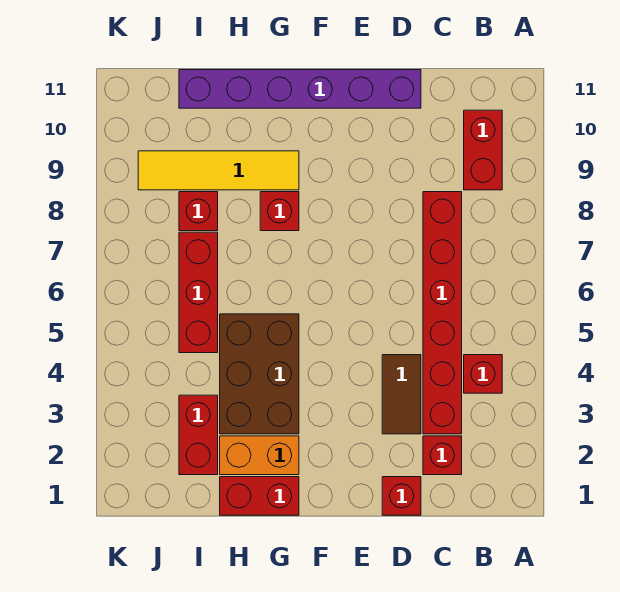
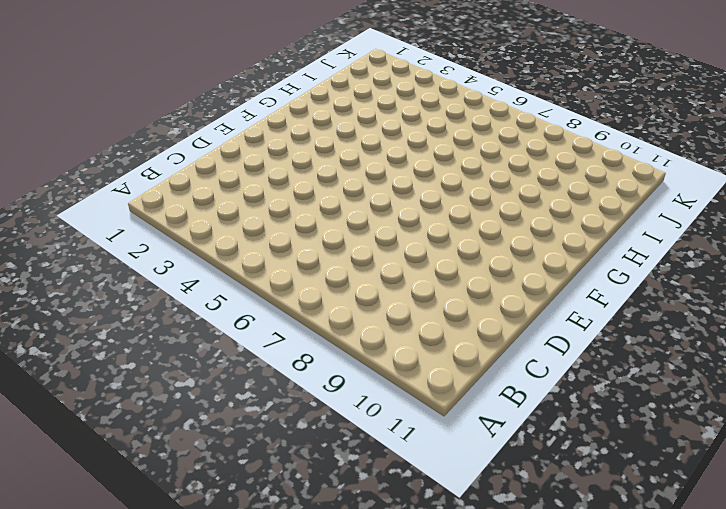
none -> red 1x1 brick [464,355,502,393]
none -> red 1x2 brick [464,110,502,190]
none -> red 1x1 brick [423,436,462,475]

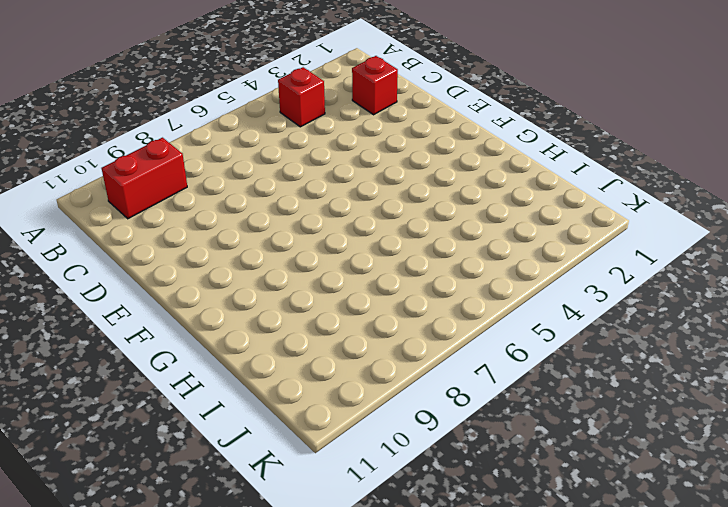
none -> red 1x6 brick [423,192,462,434]
none -> red 1x1 brick [382,477,421,515]
none -> brown 1x2 tile [382,355,421,434]

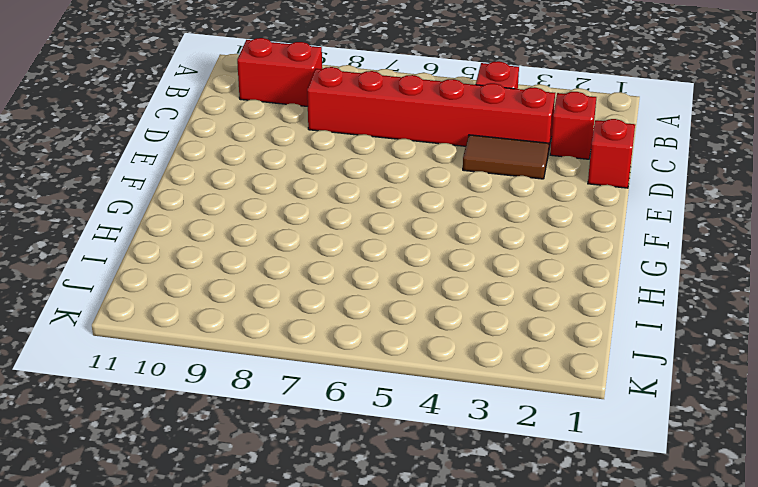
none -> purple 1x6 brick [179,70,421,108]
none -> red 1x2 brick [220,477,299,515]
none -> orange 1x2 brick [220,436,299,475]

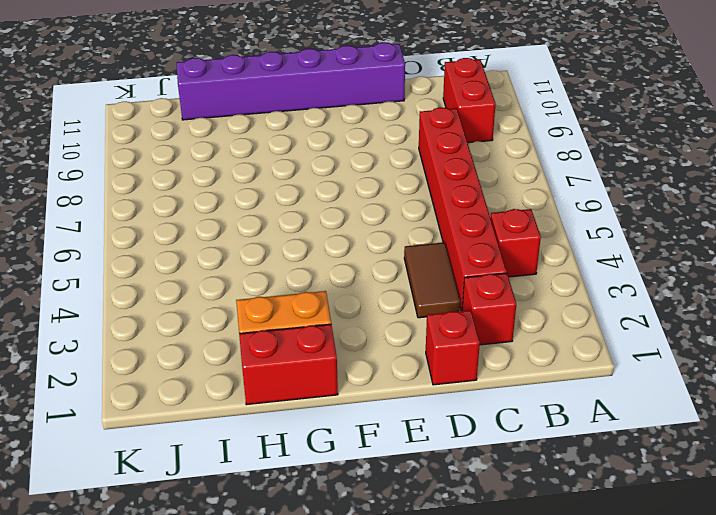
none -> brown 2x3 brick [220,314,299,434]
none -> red 1x1 brick [260,192,299,231]
none -> yellow 1x4 tile [138,151,299,190]

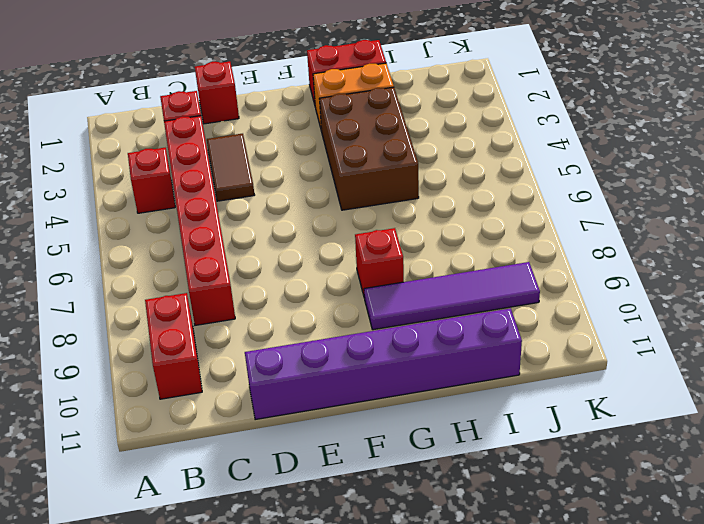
purple 1x4 tile [364,262,540,330] -> yellow 1x4 tile [138,151,299,190]
none -> red 1x2 brick [179,395,218,475]
none -> red 1x3 brick [179,232,218,353]
none -> red 1x1 brick [179,192,218,231]

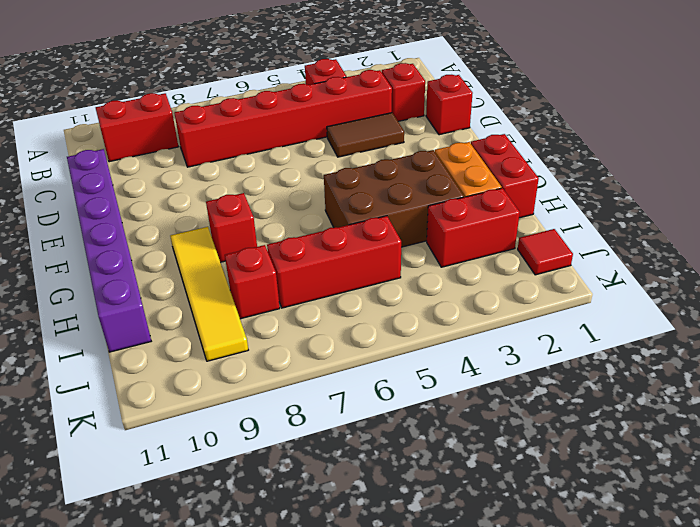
red 1x1 tile [518,229,573,275] -> none

